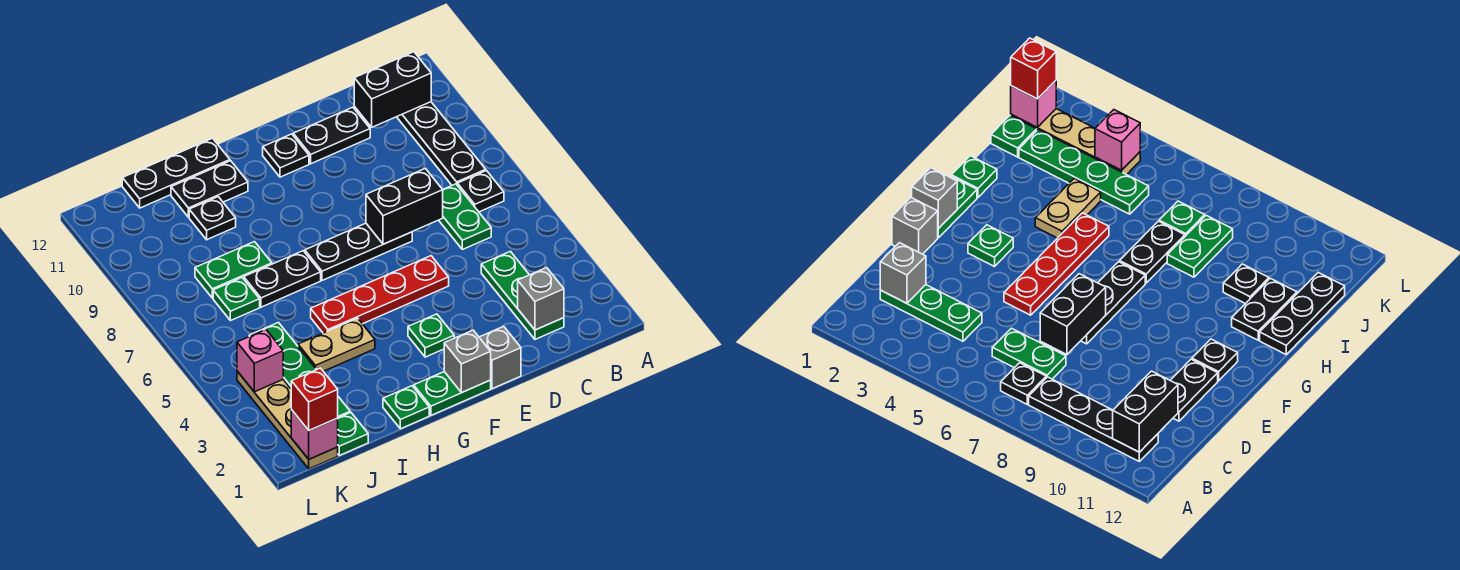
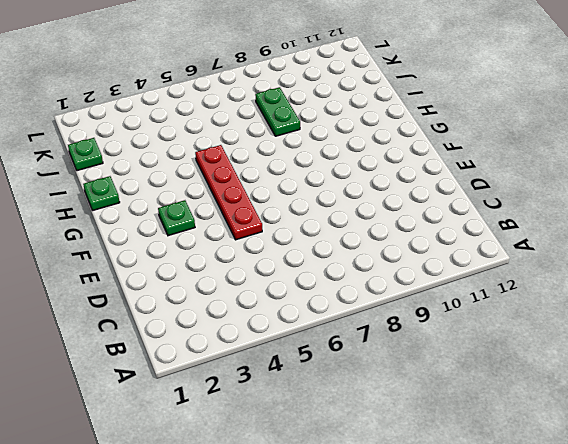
none -> black 1x1 plate [458,171,504,212]
none -> black 1x4 plate [397,102,486,186]
none -> green 1x3 plate [481,251,564,339]

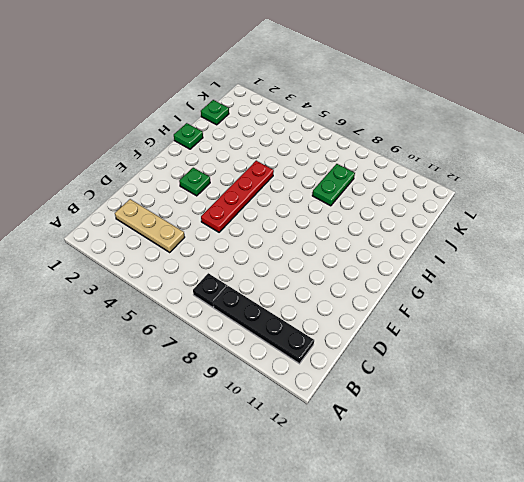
tan 1x3 plate [115,199,185,252] -> green 1x3 plate [481,251,564,339]
none -> green 1x2 plate [439,184,491,250]
none -> black 1x2 plate [293,107,370,164]
none -> grey 1x1 brick [479,326,521,389]

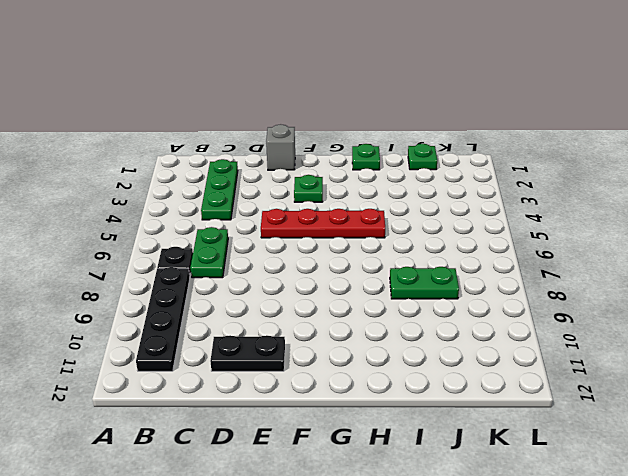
none -> black 1x3 plate [305,223,412,280]
none -> green 1x2 plate [414,372,491,415]
none -> black 1x1 plate [263,134,309,177]

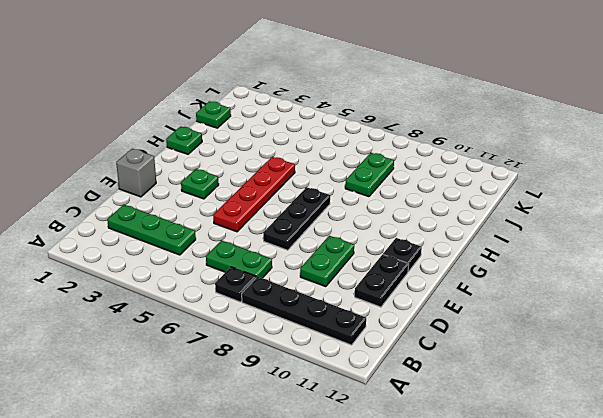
green 1x2 plate [300,236,354,287] -> green 1x2 plate moved to [414,372,491,415]
none -> tan 1x2 plate [298,318,375,371]
none -> black 1x2 plate [244,251,321,307]
none -> black 1x2 plate [171,161,248,217]

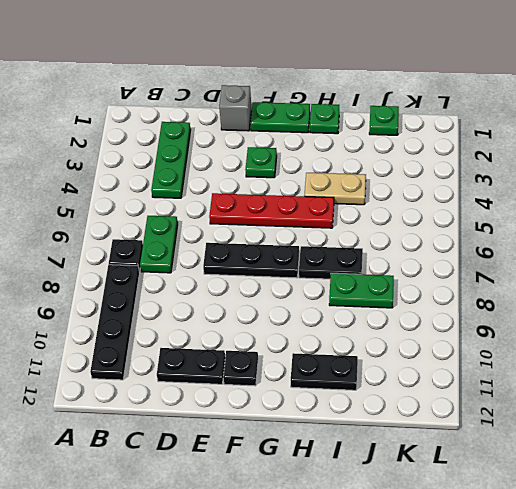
none -> black 1x3 plate [122,138,230,208]
none -> black 1x1 plate [189,197,236,240]
none -> green 1x4 plate [249,322,350,418]

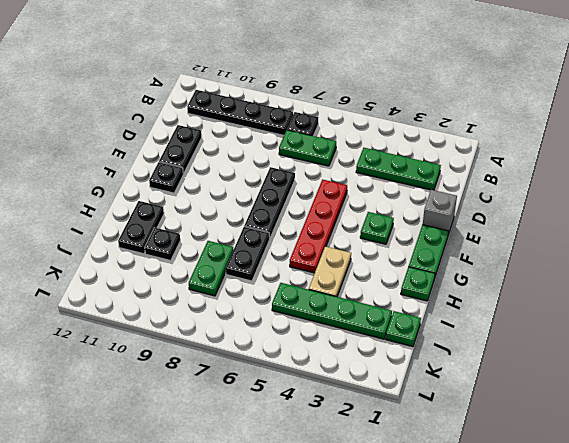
none -> black 1x3 plate [122,138,230,208]
none -> green 1x1 plate [213,278,260,321]
none -> tan 1x4 plate [237,371,338,469]

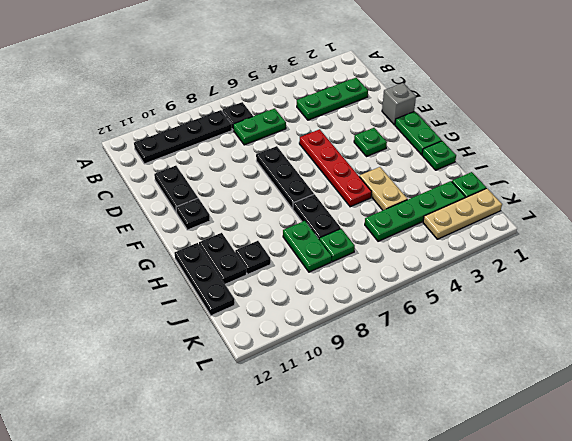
tan 1x3 plate [423,188,502,239] -> tan 1x4 plate [237,371,338,469]
none -> black 1x2 brick [354,52,431,127]
none -> grey 1x1 brick [518,268,564,330]
none -> black 1x2 brick [366,168,443,244]

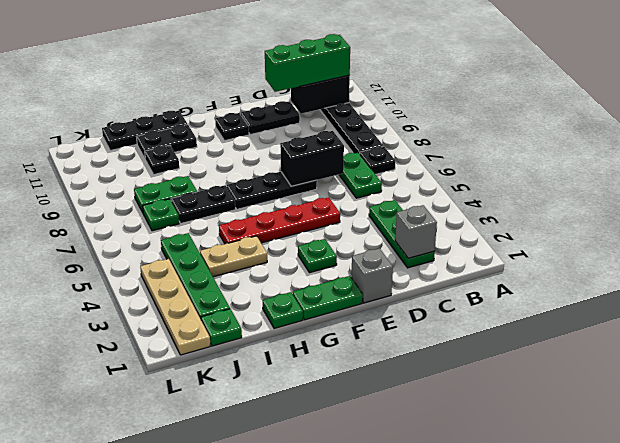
green 1x3 brick [265,34,350,92] -> none
none -> grey 1x1 brick [444,330,491,393]
none -> pink 1x1 brick [291,410,338,459]
none -> pink 1x1 brick [237,330,283,392]

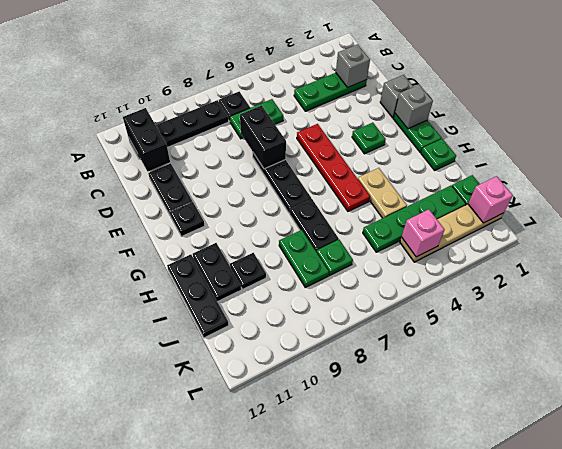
none -> red 1x1 brick [291,368,338,430]

